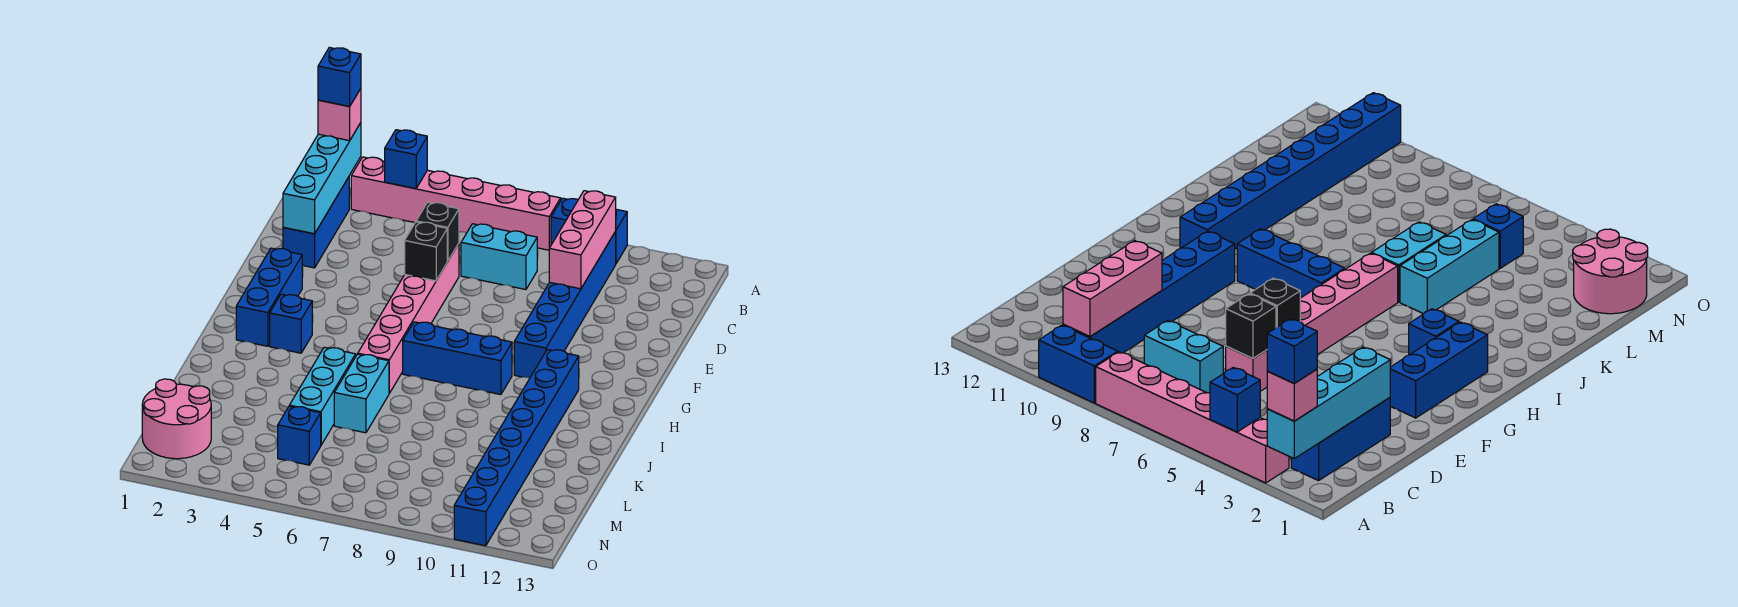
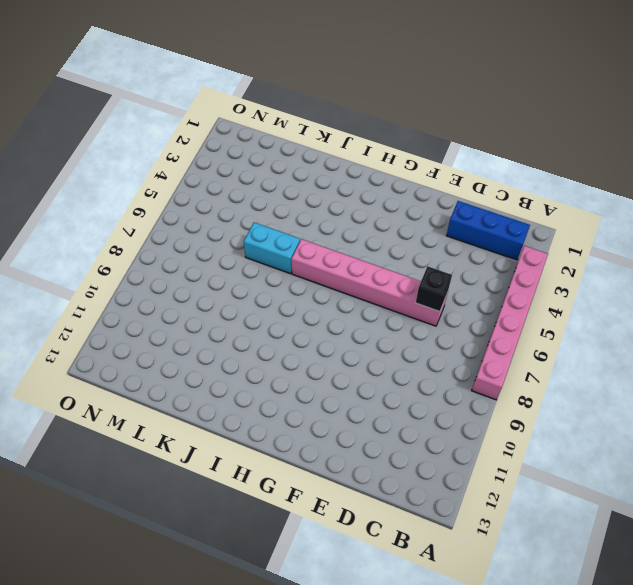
none -> blue 1x2 brick [551,198,627,263]
none -> blue 1x6 brick [514,232,616,378]
none -> cyan 1x2 brick [461,224,537,290]

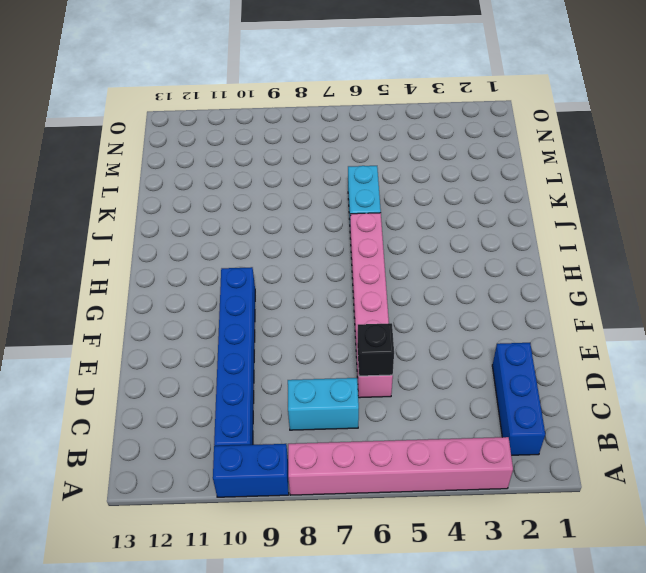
none -> blue 1x3 brick [236,248,302,346]
none -> blue 1x1 brick [270,294,312,353]
none -> blue 1x3 brick [403,322,512,395]

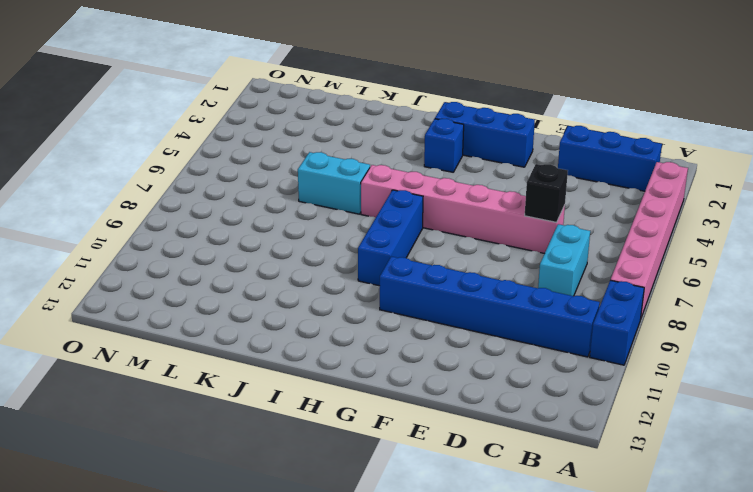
none -> blue 1x8 brick [454,349,579,546]
none -> cyan 1x3 brick [289,347,356,445]
none -> pink 2x2 round brick [142,379,211,459]

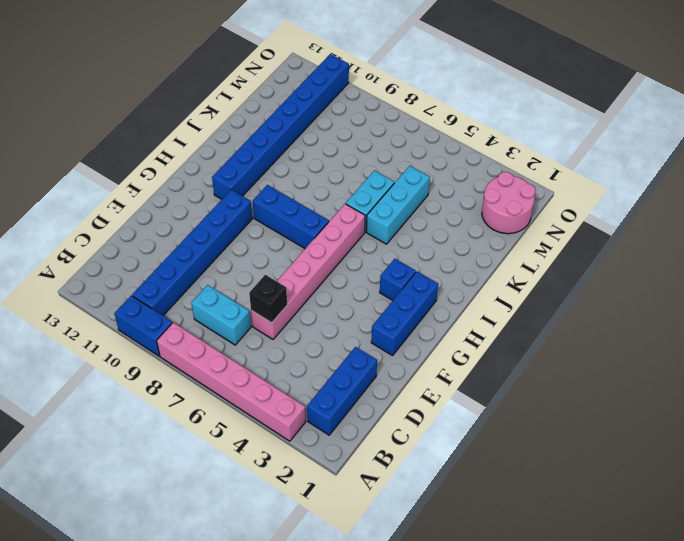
none -> blue 1x1 brick [278,406,321,465]
none -> cyan 1x4 brick [283,123,361,234]
none -> blue 1x1 brick [385,130,427,189]

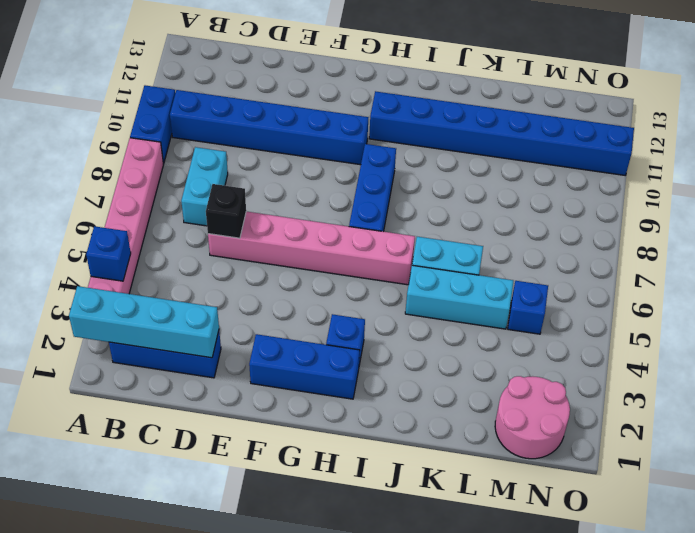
none -> pink 1x3 brick [549,191,616,289]
none -> black 1x1 brick [405,222,447,281]
none -> pink 1x1 brick [318,89,361,141]

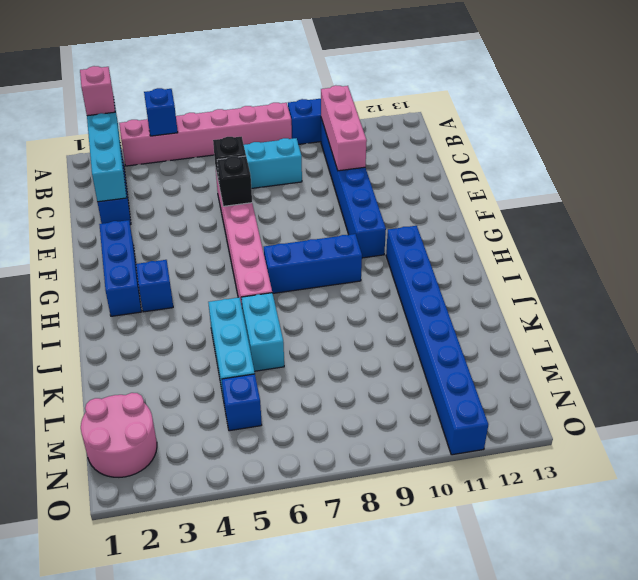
none -> blue 1x1 brick [318,47,361,106]

